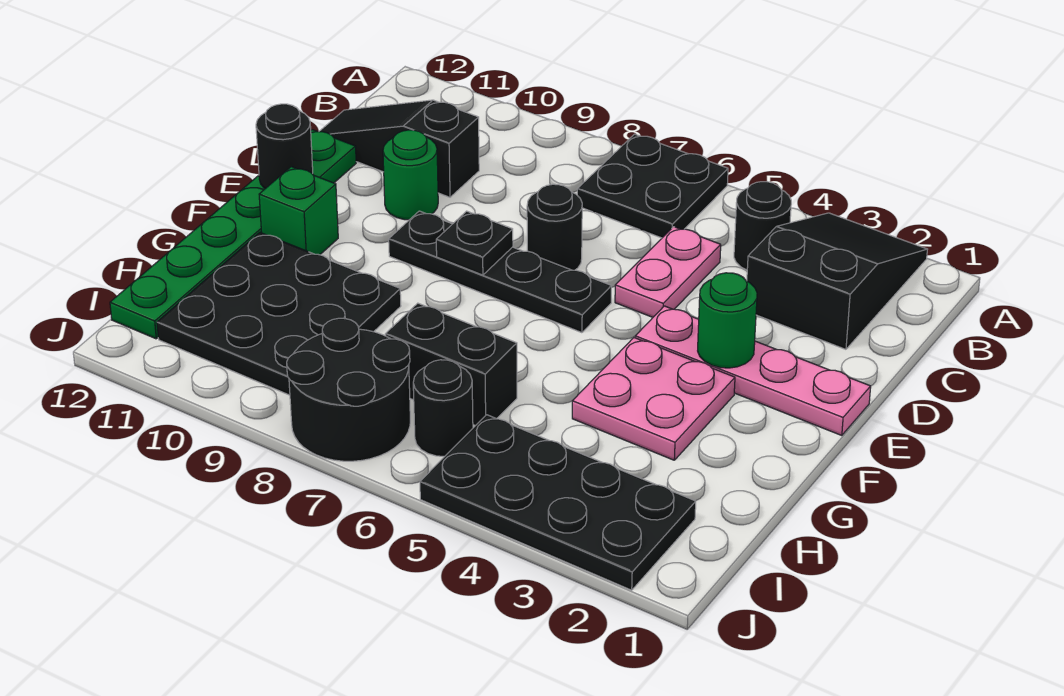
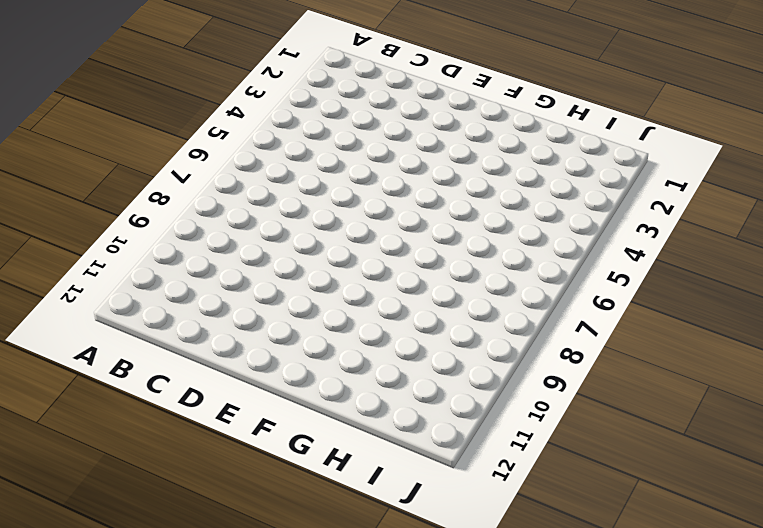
none -> black 2x3 slope [747,213,928,349]
none -> black 2x2 plate [577,134,728,238]
none -> black 1x1 round brick [734,182,791,270]

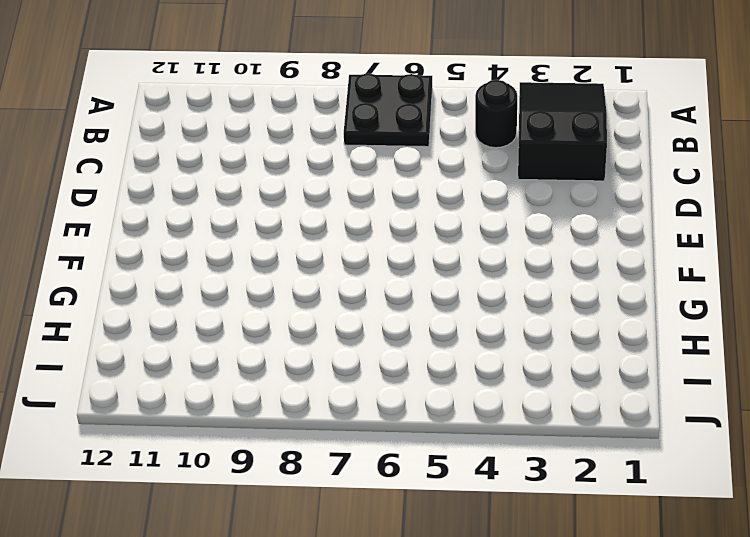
none -> pink 1x2 plate [615,227,721,317]
none -> black 1x3 slope [319,100,479,197]
none -> black 1x1 round brick [527,184,582,270]

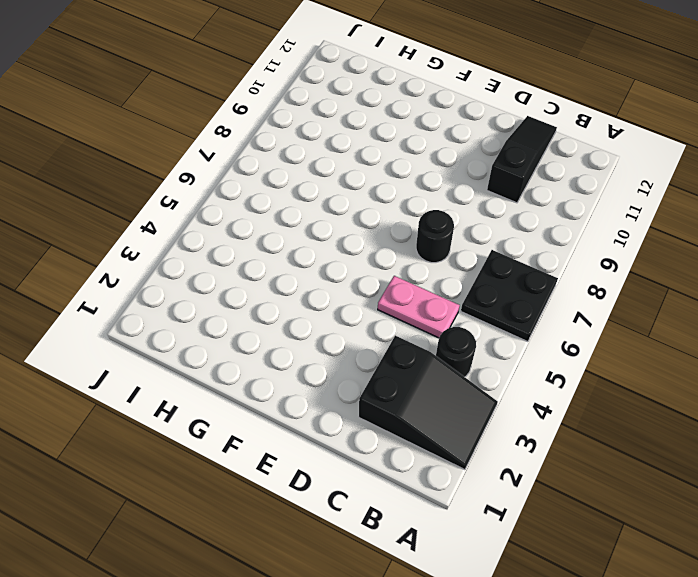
none -> green 1x1 round brick [383,130,438,220]
none -> green 1x6 plate [110,130,356,339]
none -> pink 1x4 plate [635,306,871,436]

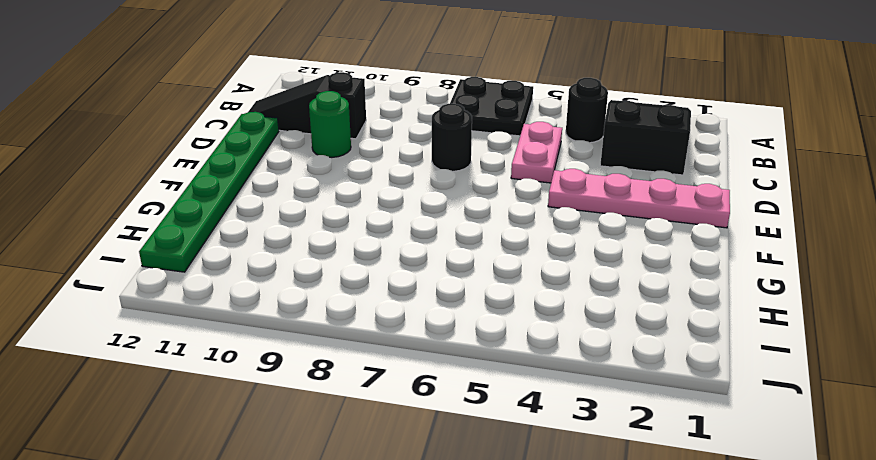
none -> black 1x4 plate [389,211,611,333]
none -> pink 2x2 plate [572,338,735,460]
none -> green 1x1 brick [259,167,338,255]

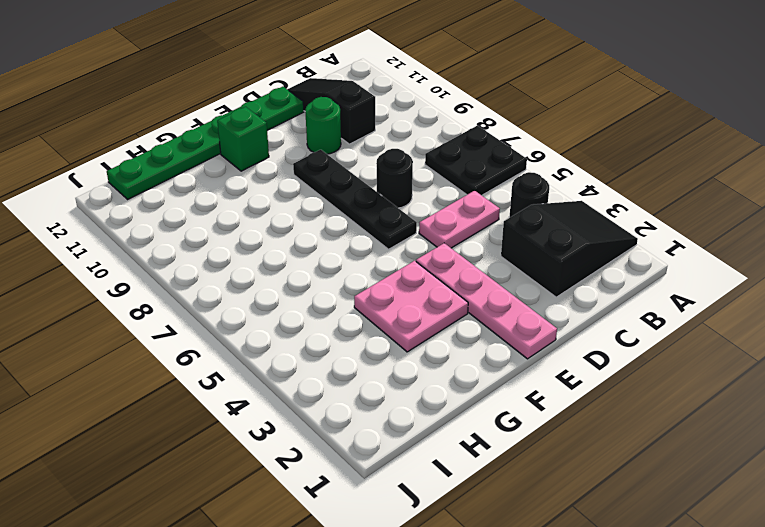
none -> black 3x3 plate [157,233,401,395]
none -> black 1x2 brick [385,303,517,426]
none -> black 2x4 plate [420,415,696,590]

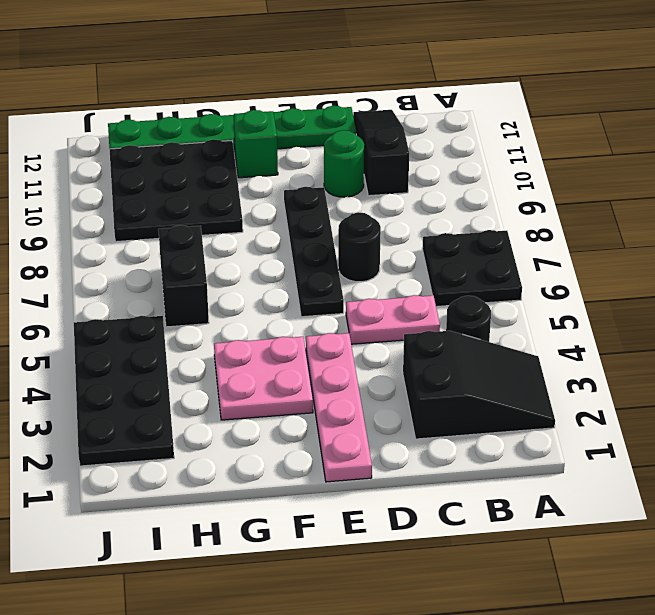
none -> black 1x1 round brick [413,360,473,456]
none -> black 2x2 round brick [287,318,410,461]
none -> green 1x1 round brick [698,273,757,368]

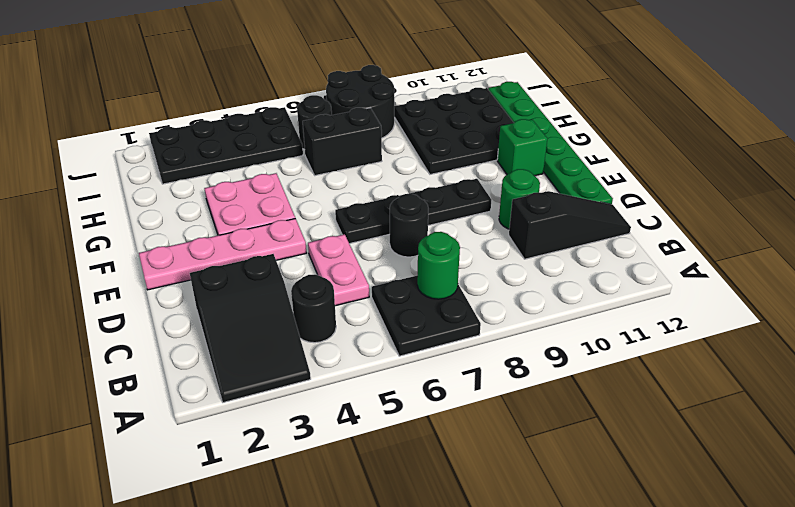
green 1x1 round brick [417,232,460,299] -> green 1x1 round brick moved to [698,273,757,368]
none -> black 1x1 plate [436,211,513,275]
none -> black 1x1 round brick [256,104,313,189]

